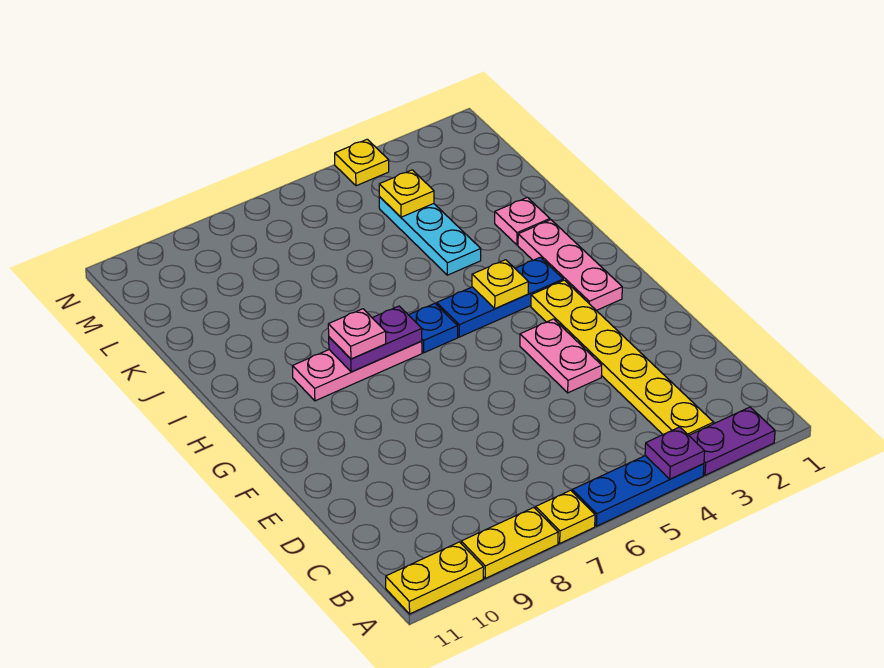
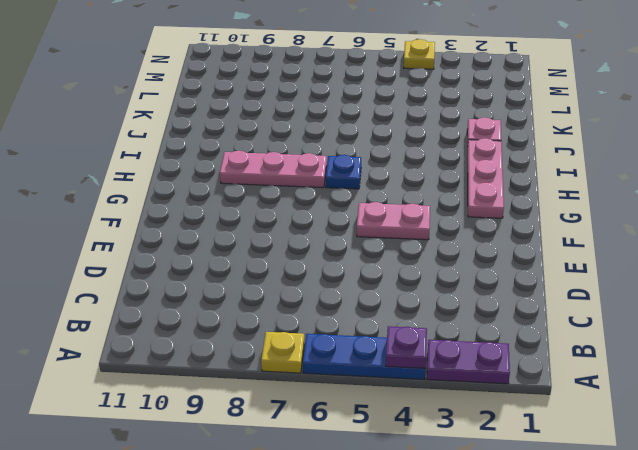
pink 1x2 plate [357,202,430,240] -> pink 1x2 plate turned to [520,319,602,393]
none -> yellow 1x2 plate [461,508,558,578]
none -> yellow 1x2 plate [386,542,484,614]
none -> yellow 1x6 plate [531,280,714,435]

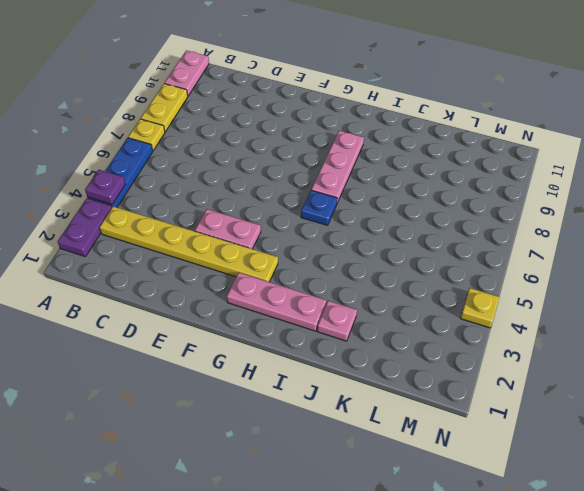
pink 1x2 plate [165,50,209,96] -> yellow 1x2 plate [386,542,484,614]
none -> blue 1x3 plate [437,257,563,337]
none -> cyan 1x3 plate [379,197,481,275]
none -> yellow 1x1 plate [472,260,529,308]

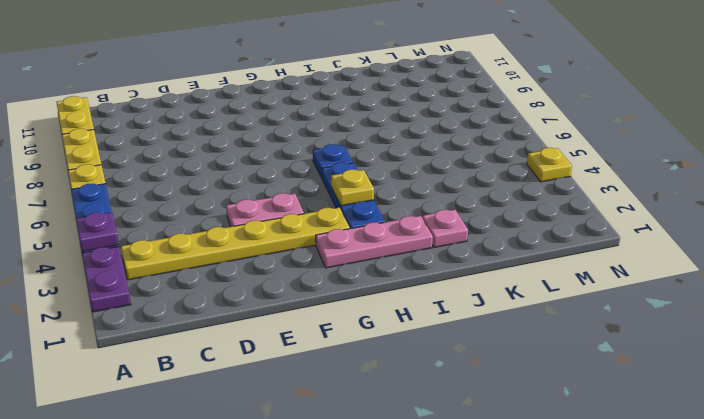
none -> pink 1x3 plate [292,341,422,401]
none -> cyan 1x3 plate [379,197,481,275]
none -> purple 1x2 plate [329,306,422,372]

